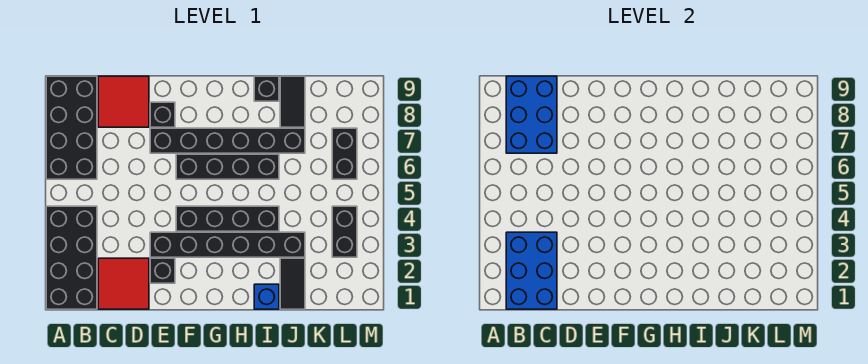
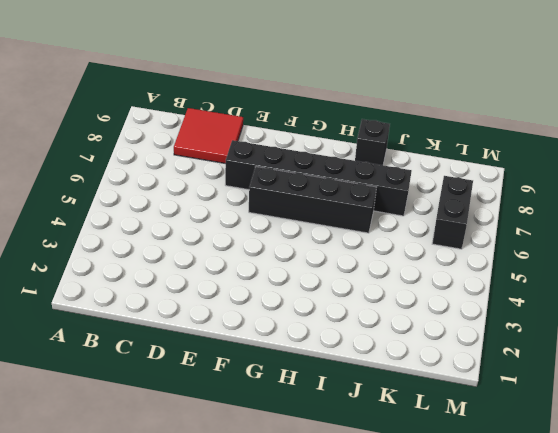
none -> black 2x4 brick [46,206,97,309]
none -> black 2x4 brick [46,76,97,179]
none -> red 2x2 tile [98,258,149,309]

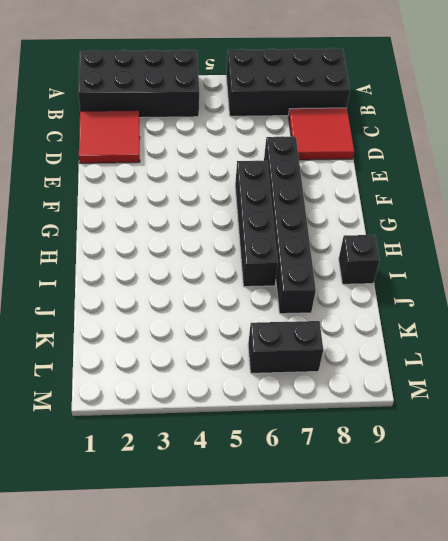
none -> black 1x1 brick [150,258,175,283]
none -> black 1x6 brick [150,232,305,257]
none -> black 1x1 brick [150,102,175,127]

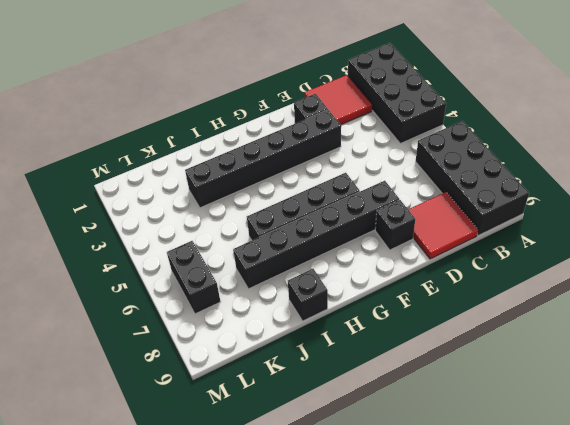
none -> black 1x4 brick [176,206,279,231]
none -> blue 1x1 brick [254,284,279,309]
none -> black 1x2 tile [280,258,305,309]

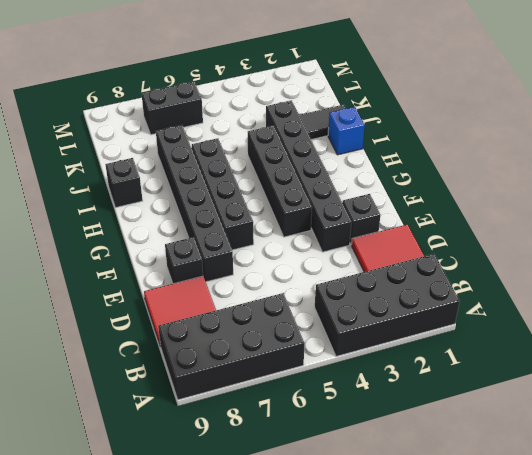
none -> black 1x2 tile [280,76,305,127]
none -> black 1x2 brick [332,206,357,257]
none -> blue 2x3 brick [506,232,557,309]

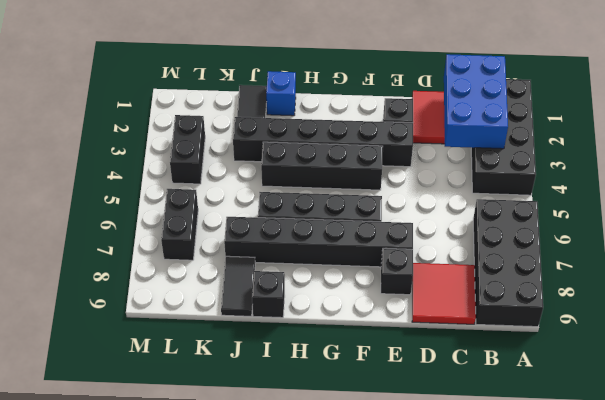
none -> blue 2x3 brick [506,76,557,153]

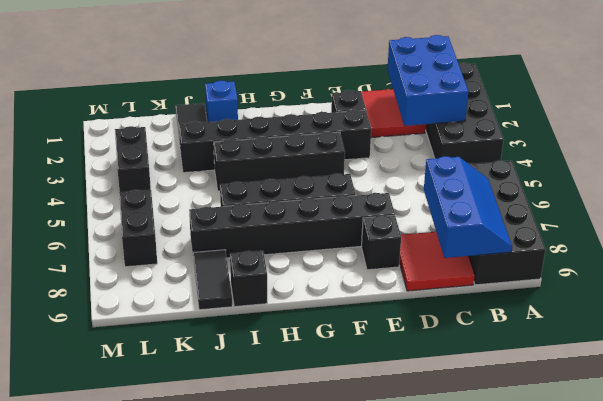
blue 2x3 slope [424,156,512,258] -> blue 2x3 brick [506,76,557,153]

